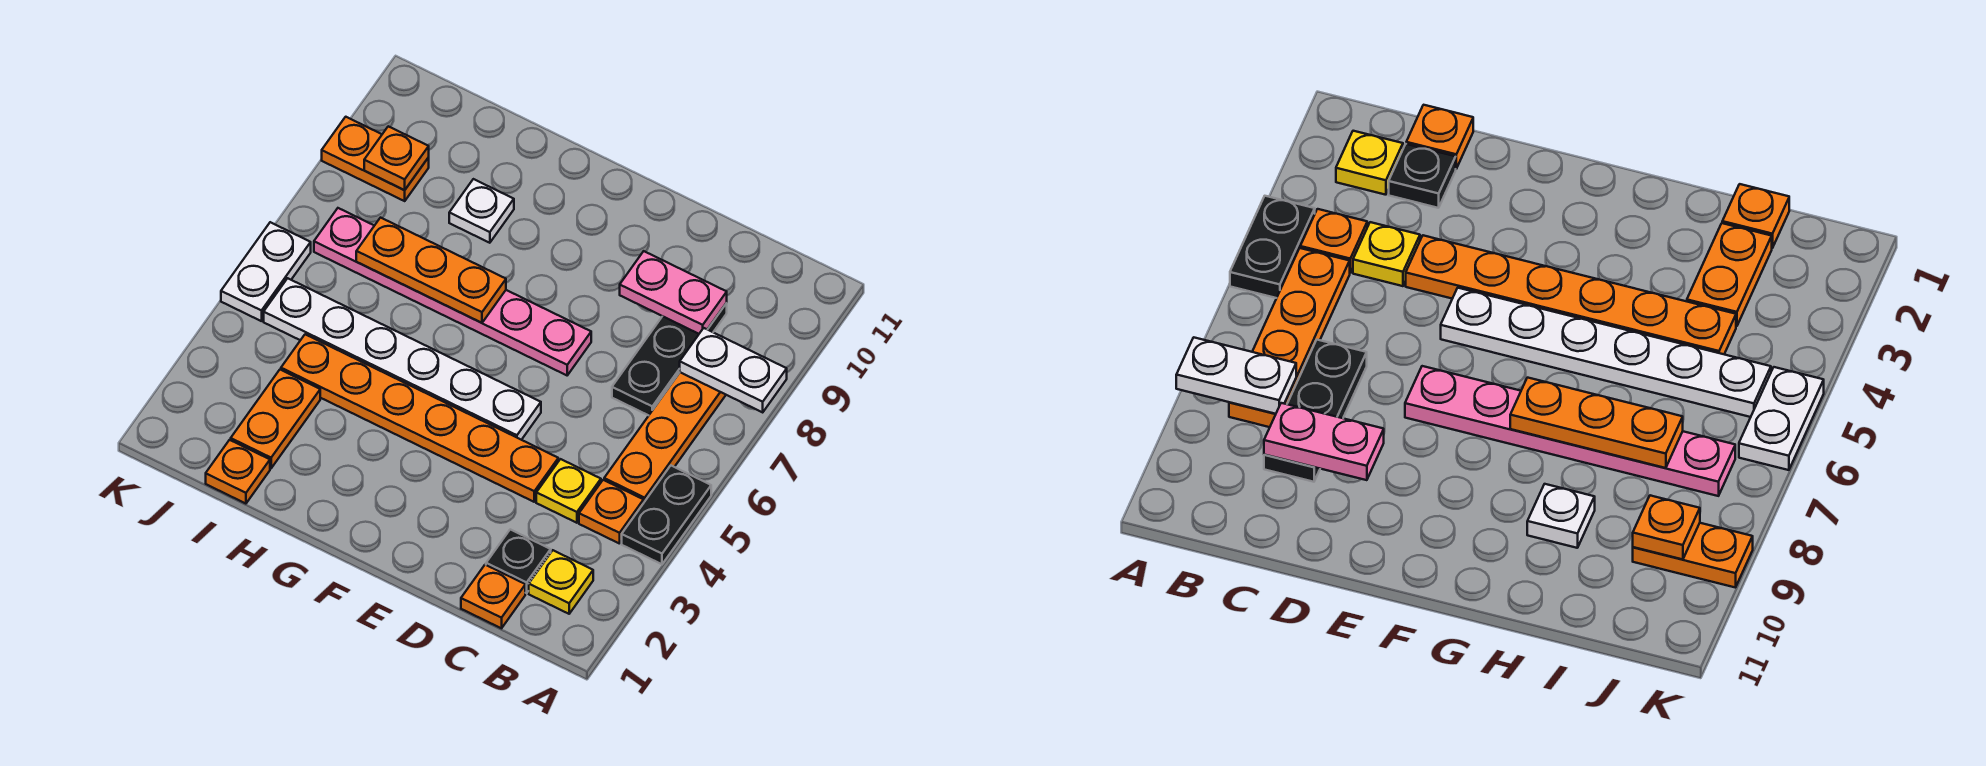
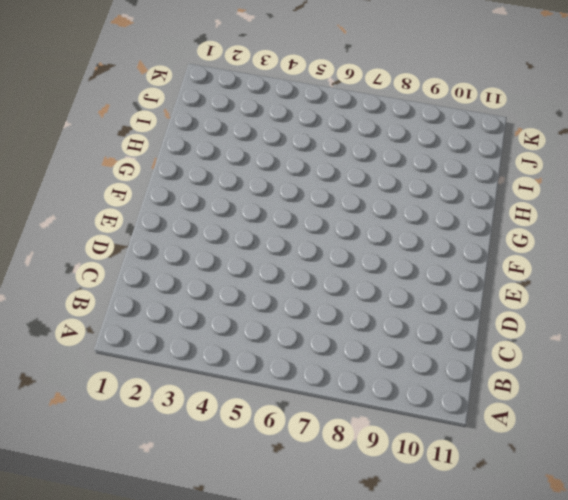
none -> black 1x2 plate [622,466,711,564]
none -> yellow 1x1 plate [529,550,593,614]
none -> orange 1x1 plate [579,480,644,544]

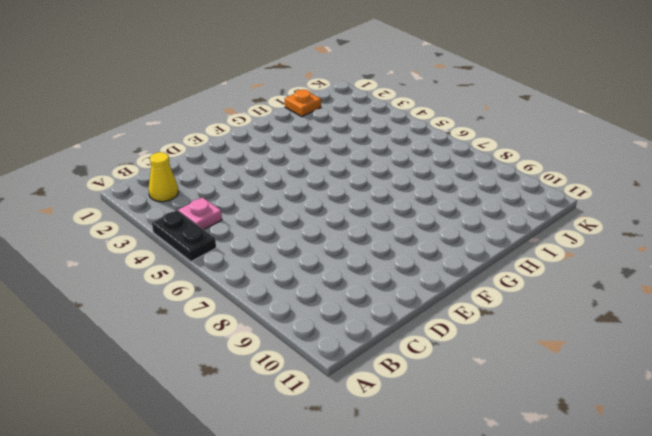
yellow 1x1 cone [149,152,178,202] -> yellow 1x1 plate [529,550,593,614]
pink 1x1 plate [178,197,222,229] -> orange 1x1 plate [579,480,644,544]
none -> orange 1x4 plate [604,372,726,502]
none -> orange 1x1 plate [461,565,525,628]
none -> black 1x1 plate [486,529,551,593]

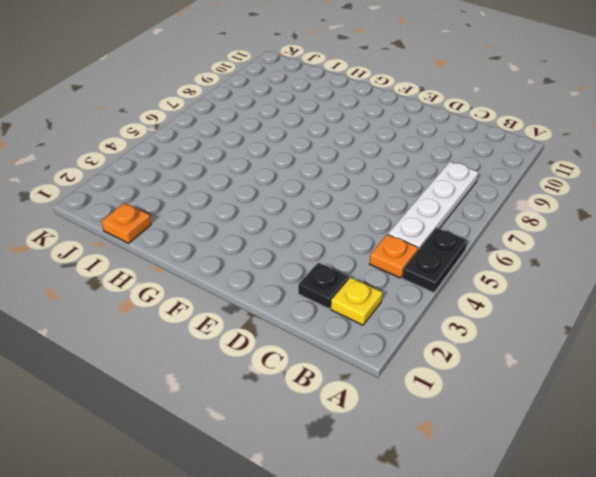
white 1x4 plate [388,162,478,249] -> orange 1x4 plate [604,372,726,502]
none -> orange 1x1 plate [461,565,525,628]
none -> yellow 1x1 plate [536,459,601,523]
none -> black 1x3 plate [612,303,727,415]

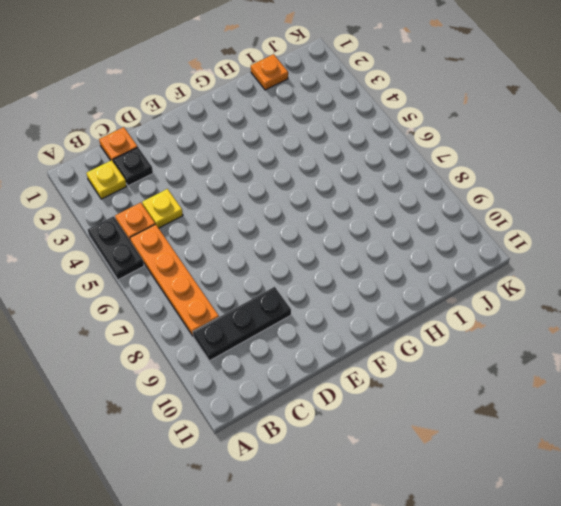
black 1x3 plate [193,287,291,361] -> black 1x3 plate turned to [612,303,727,415]
none -> orange 1x6 plate [281,334,558,502]
none -> white 1x6 plate [264,278,541,440]
none -> pink 1x6 plate [314,208,591,375]

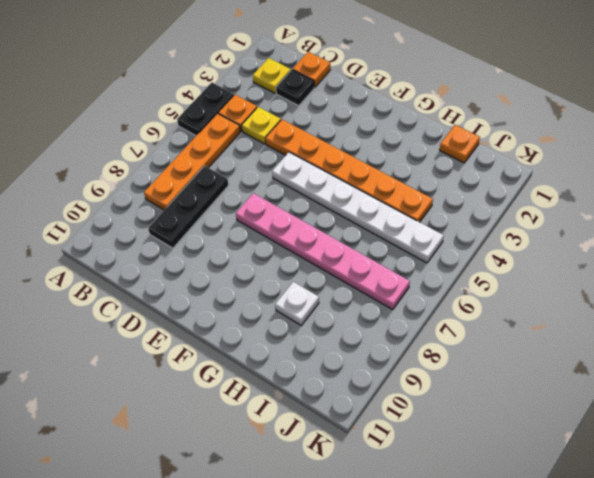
none -> orange 1x2 plate [231,370,320,468]
none -> orange 1x2 plate [322,117,429,201]
none -> white 1x2 plate [221,222,311,321]

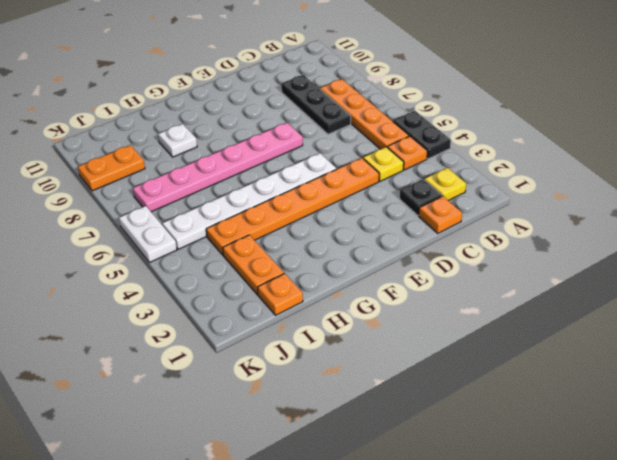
none -> white 1x2 plate [680,328,787,412]
none -> pink 1x2 plate [620,251,727,334]
none -> orange 1x3 plate [356,218,506,323]

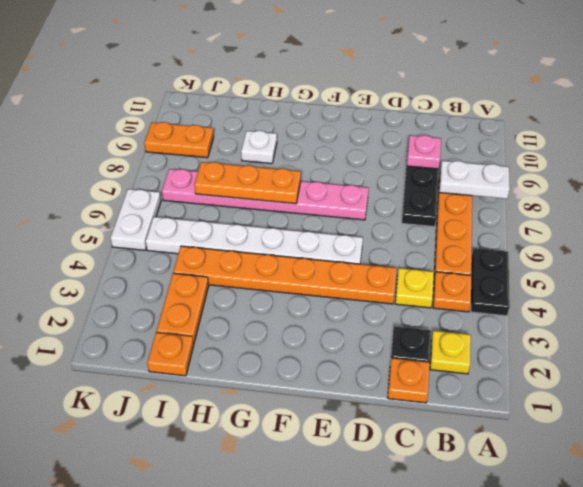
pink 1x1 plate [407,135,441,169] -> pink 1x2 plate [620,251,727,334]
none -> orange 1x1 plate [364,126,429,190]

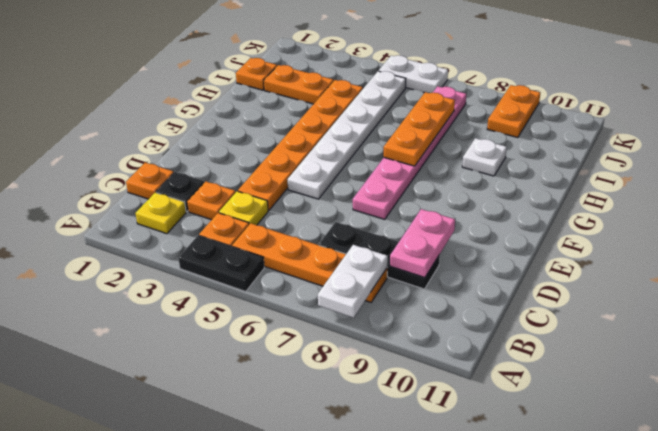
orange 1x1 plate [187,182,236,220] -> orange 1x1 plate moved to [364,126,429,190]

